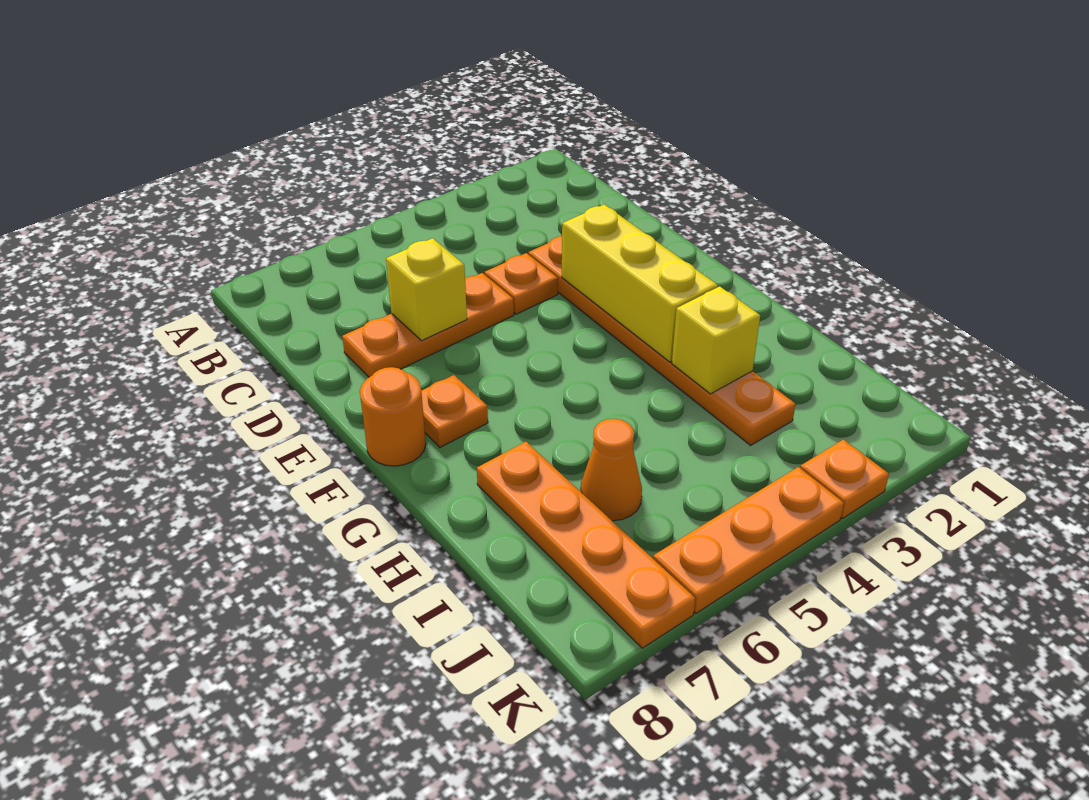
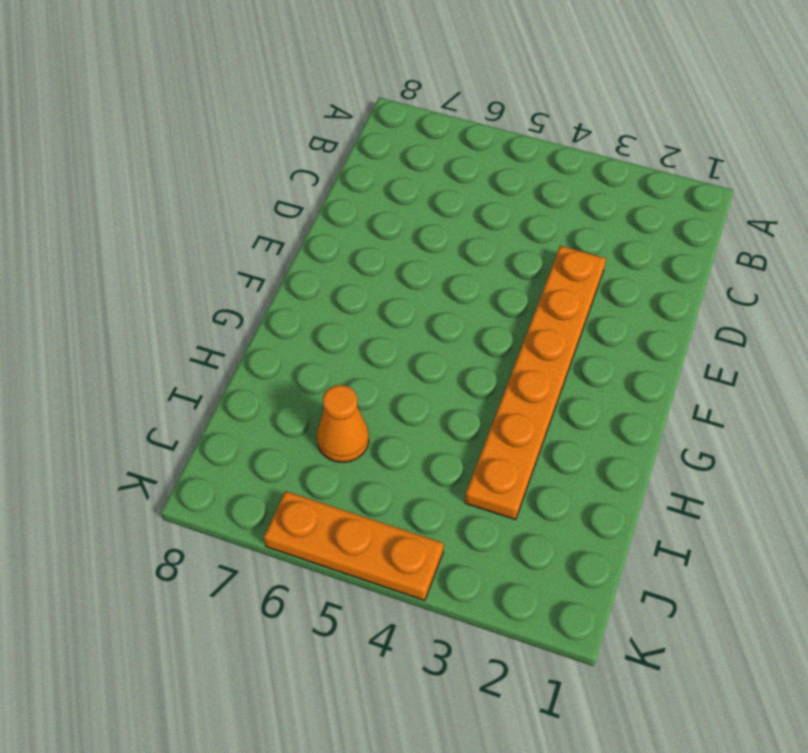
none -> orange 1x1 plate [484,253,558,314]
none -> orange 1x3 plate [342,273,514,377]
none -> orange 1x1 plate [421,375,488,447]

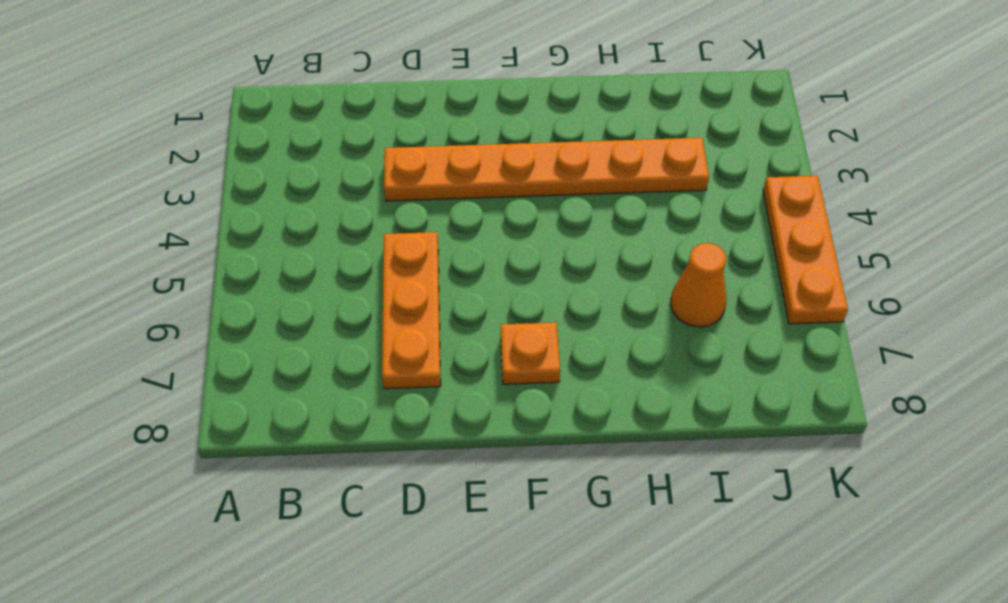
none -> orange 1x1 plate [484,253,558,314]
none -> orange 1x1 round brick [360,367,426,466]
none -> orange 1x4 plate [477,442,695,648]

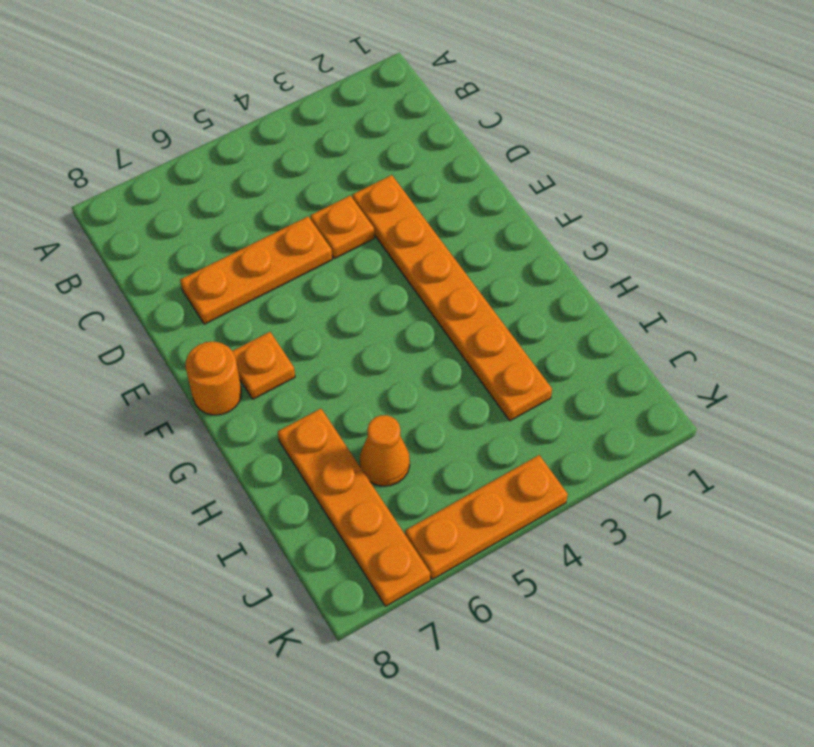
none -> orange 1x1 plate [800,440,889,518]
none -> yellow 1x1 brick [386,238,467,341]
none -> yellow 1x3 brick [562,204,718,362]

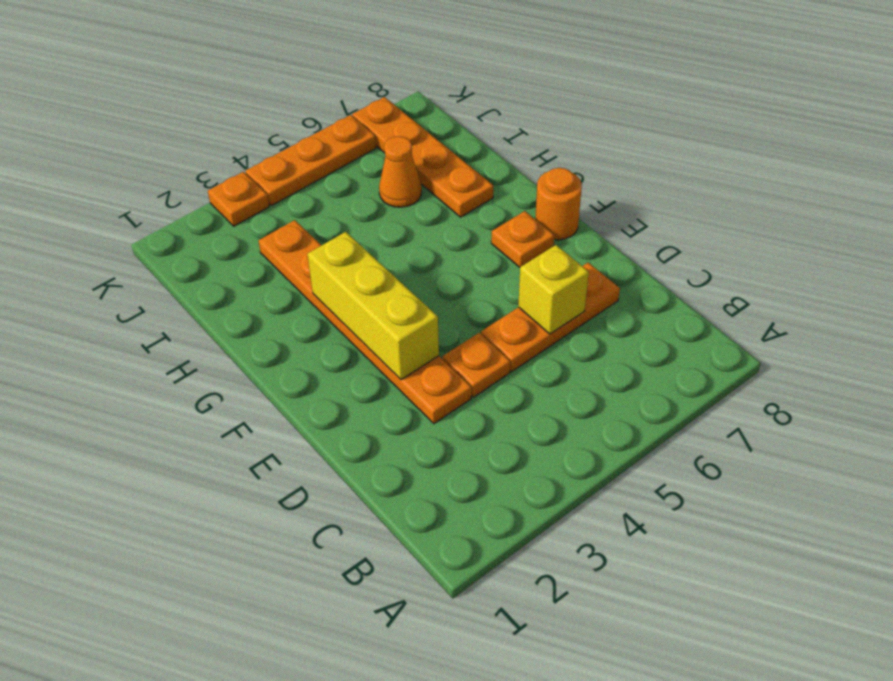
none -> yellow 1x1 brick [672,286,760,394]

